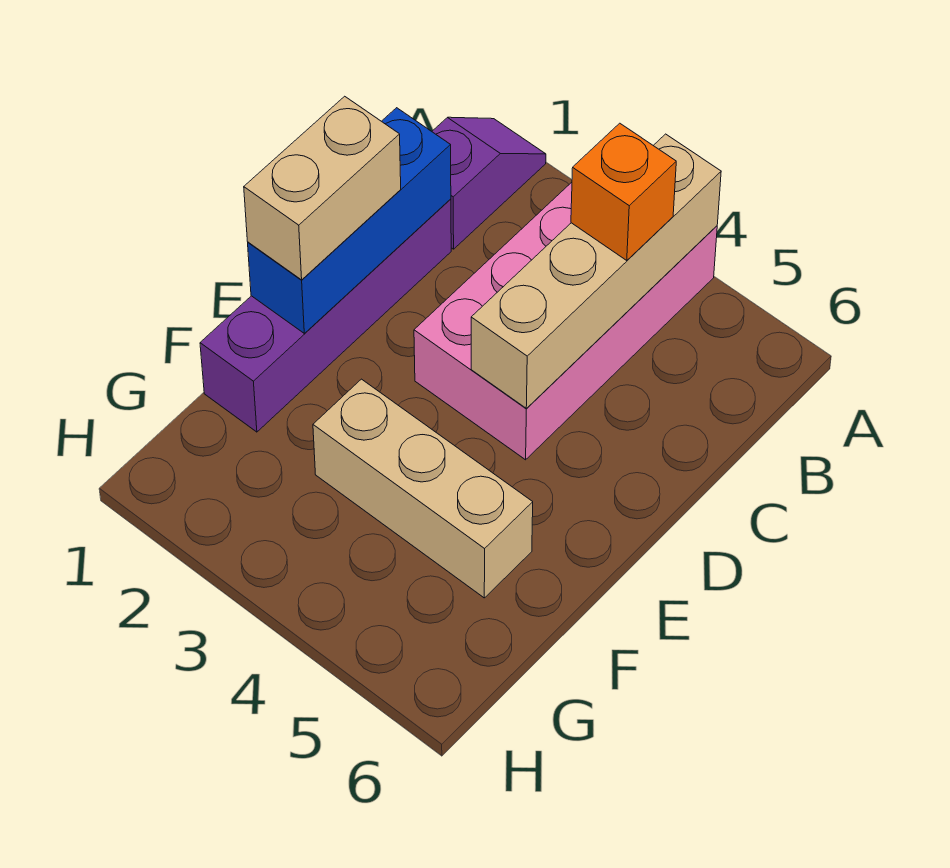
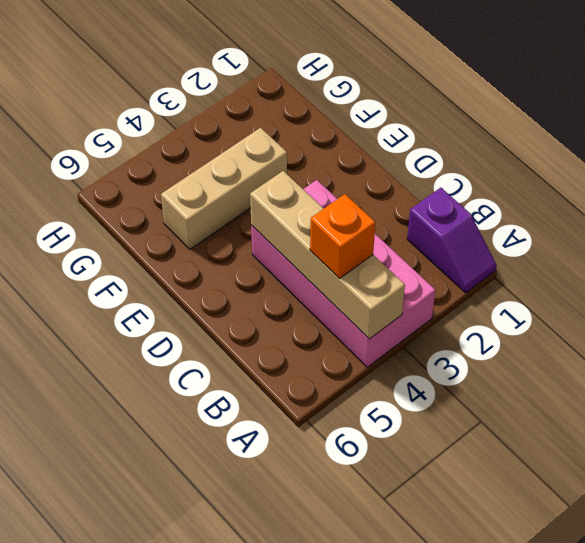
none -> purple 1x4 brick [200,199,451,432]
none -> blue 1x3 brick [248,108,451,333]

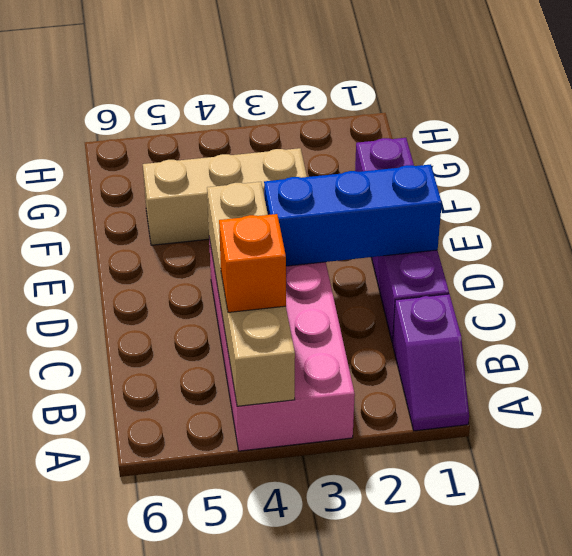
blue 1x3 brick [264,164,442,266] -> blue 1x3 brick turned to [248,108,451,333]
none -> tan 1x2 brick [244,96,401,280]

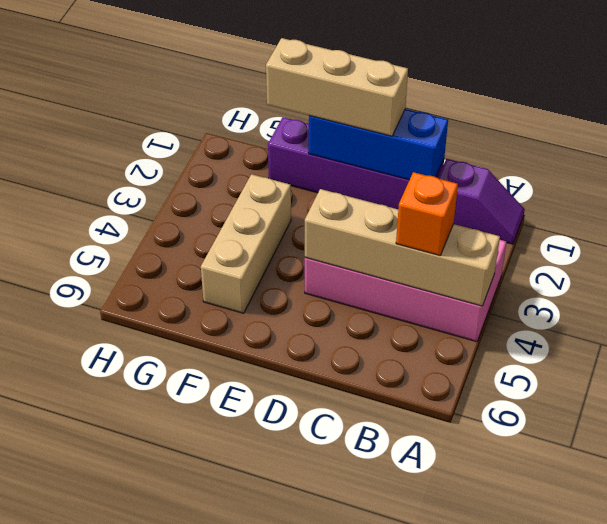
tan 1x3 brick [266,38,408,136] -> tan 1x2 brick [244,96,401,280]

